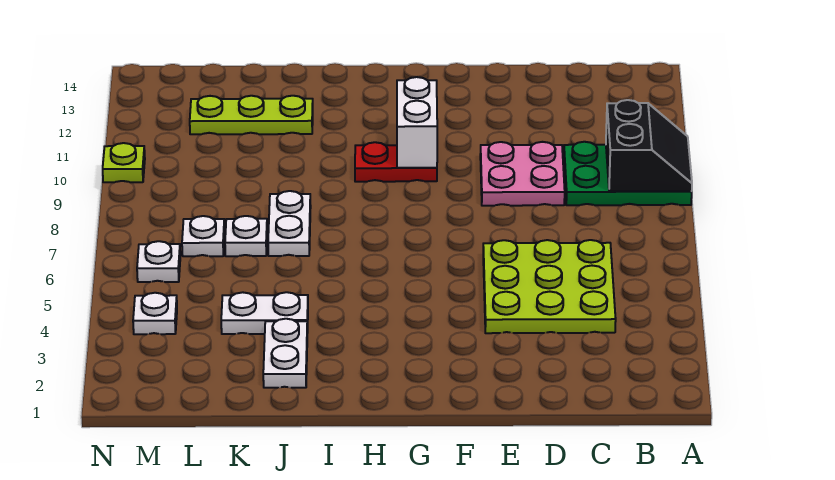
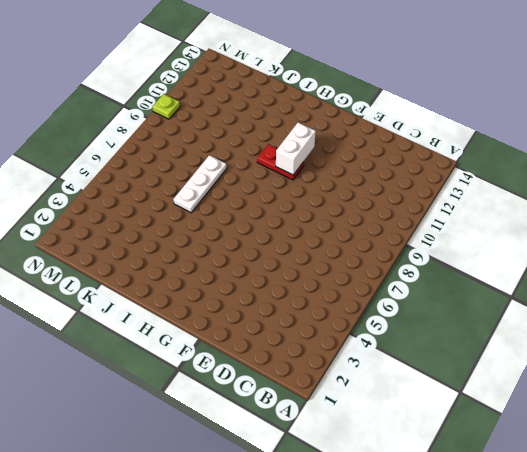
white 1x3 plate [173,155,227,213] -> white 1x2 plate [268,191,311,256]
none -> green 2x3 plate [564,142,692,205]
none -> lime 3x3 plate [483,240,616,333]
none -> pink 2x2 plate [480,142,565,206]

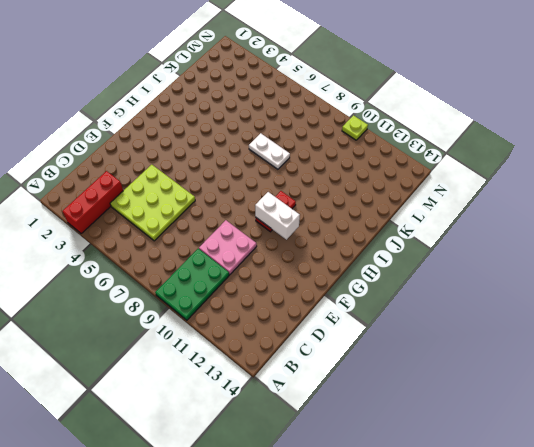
red 1x3 brick [63,171,123,234] -> none
none -> white 1x2 plate [263,319,307,388]
none -> white 1x2 plate [221,292,308,334]
none -> lime 1x3 plate [190,96,313,134]

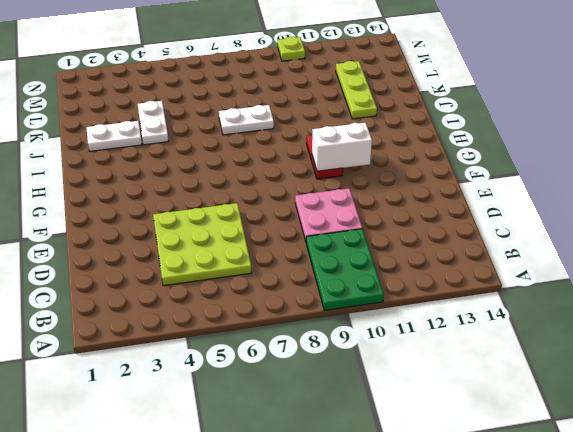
none -> white 1x1 plate [225,216,267,256]
none -> white 1x1 plate [182,216,225,256]
none -> white 1x1 plate [133,293,177,334]

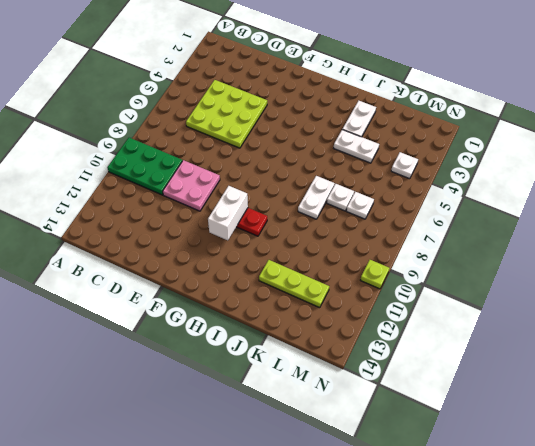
none -> white 1x1 plate [137,241,180,282]
none -> black 2x2 slope [606,100,692,191]

